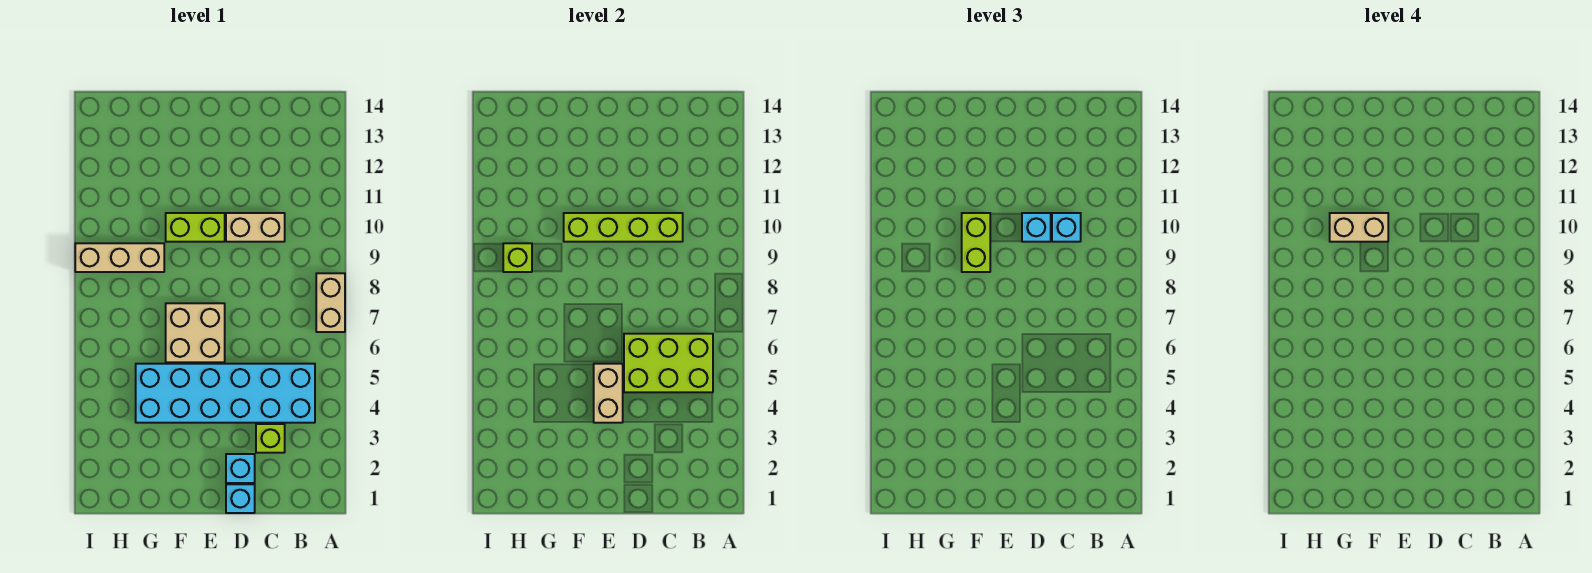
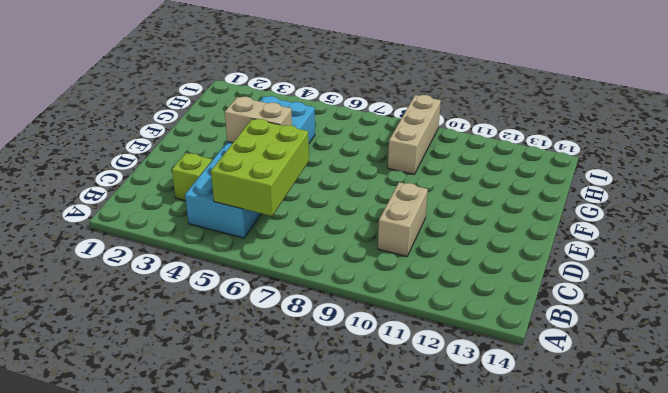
none -> tan 1x2 brick [316,273,345,332]
none -> cyan 1x1 brick [226,484,255,513]
none -> cyan 1x1 brick [226,454,255,483]

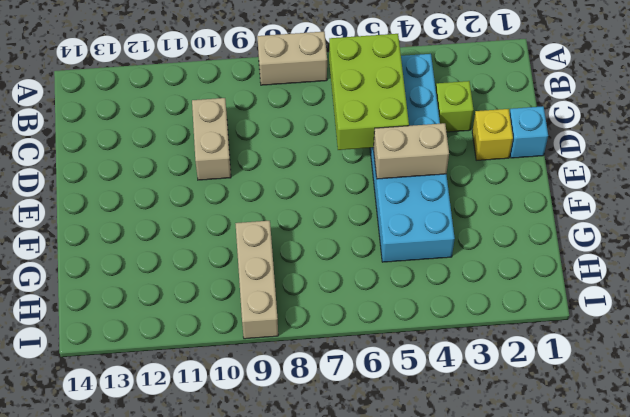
yellow 1x1 brick [472,109,513,160] -> cyan 1x1 brick [226,454,255,483]
none -> tan 2x2 brick [166,303,225,362]
none -> lime 1x2 brick [166,213,225,242]
none -> lime 1x4 brick [564,213,683,242]

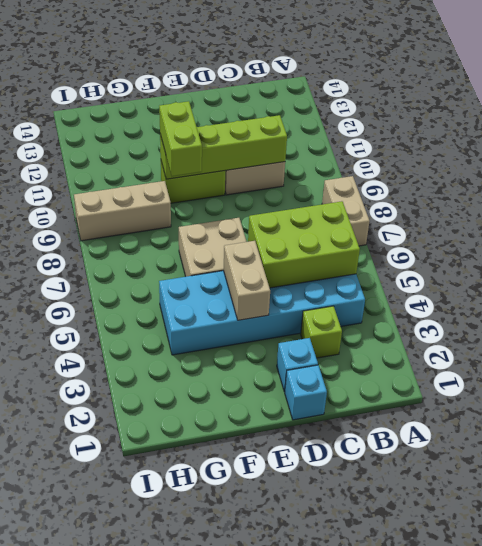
none -> lime 1x1 brick [503,243,532,272]
none -> cyan 1x1 brick [1052,213,1081,242]
none -> cyan 1x1 brick [1022,213,1051,242]

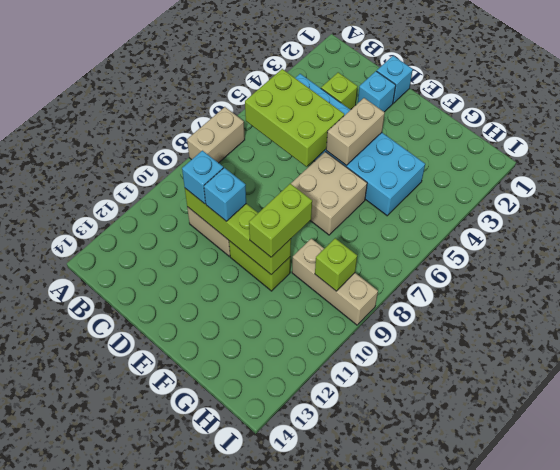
none -> tan 1x2 brick [1330,213,1388,242]

